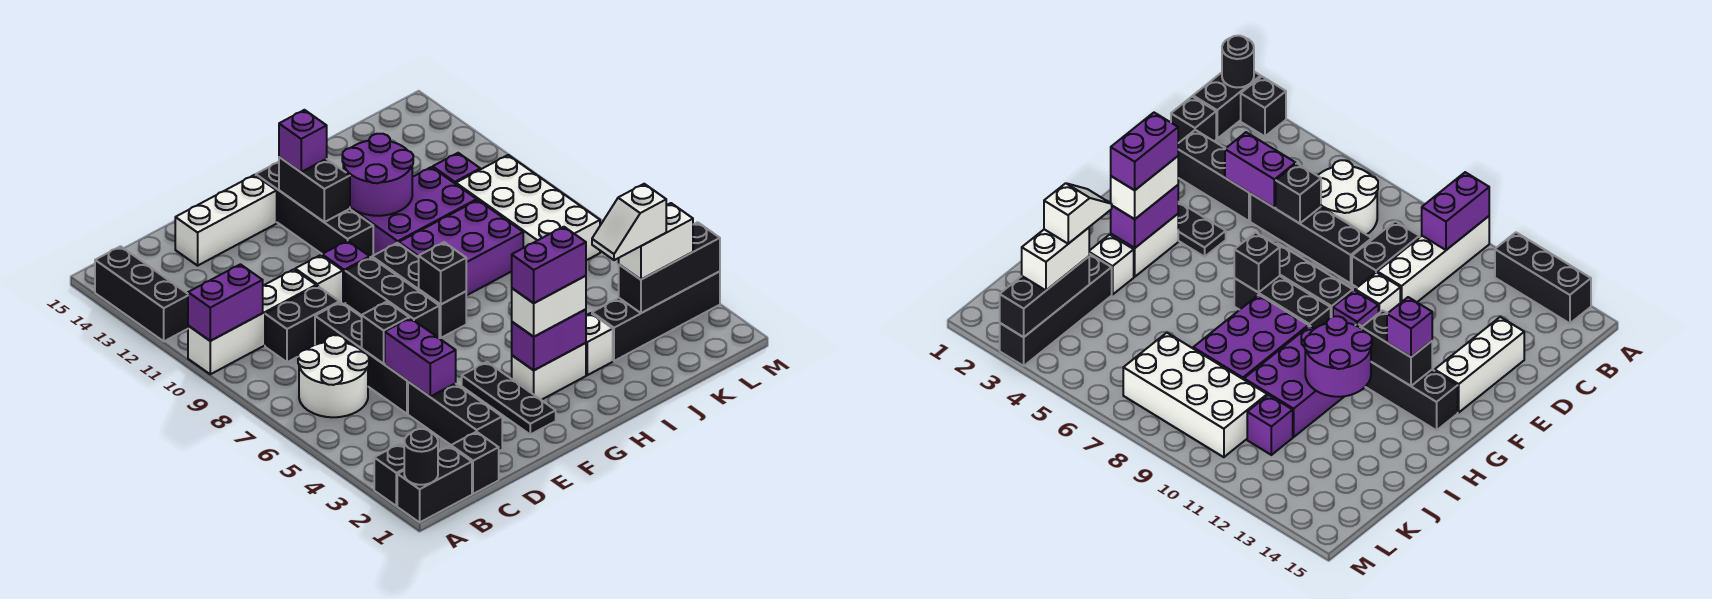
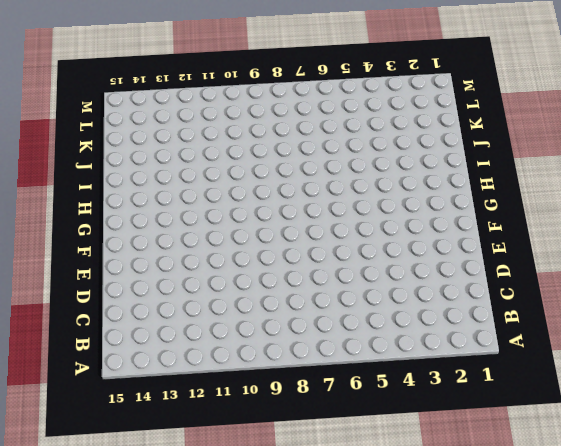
none -> black 1x2 brick [397,446,472,522]
none -> black 1x1 brick [374,444,404,506]
none -> white 1x4 brick [188,269,316,374]
none -> black 1x3 brick [95,246,188,341]

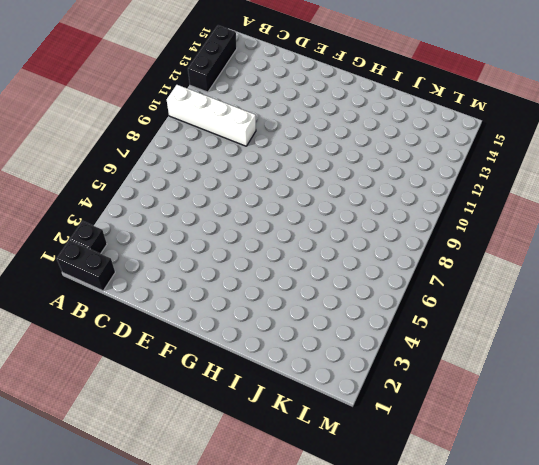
none -> white 2x2 round brick [298,335,369,417]
none -> black 1x1 brick [451,432,499,494]
none -> black 1x2 brick [265,286,339,362]
none -> black 1x3 brick [408,382,502,451]

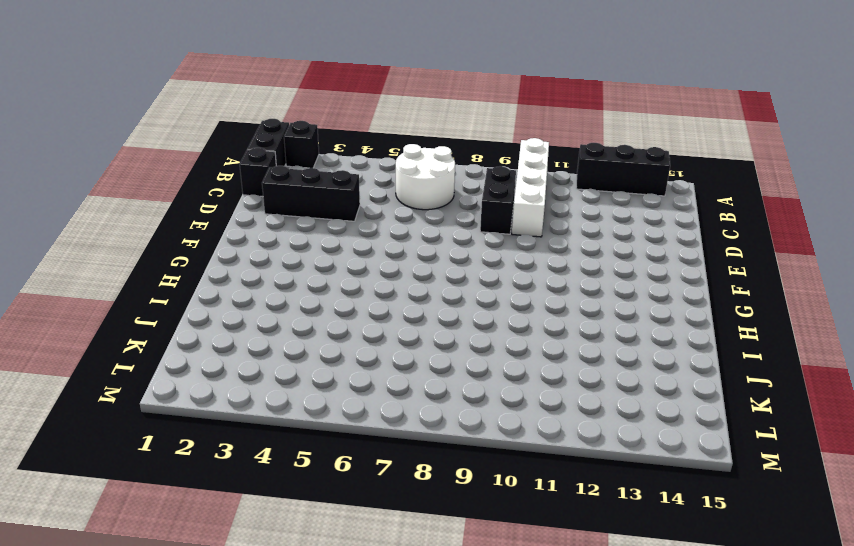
none -> black 1x4 brick [315,302,408,414]
none -> white 1x3 brick [175,175,277,266]
none -> white 1x1 brick [295,255,343,304]
none -> black 1x3 plate [462,362,556,434]

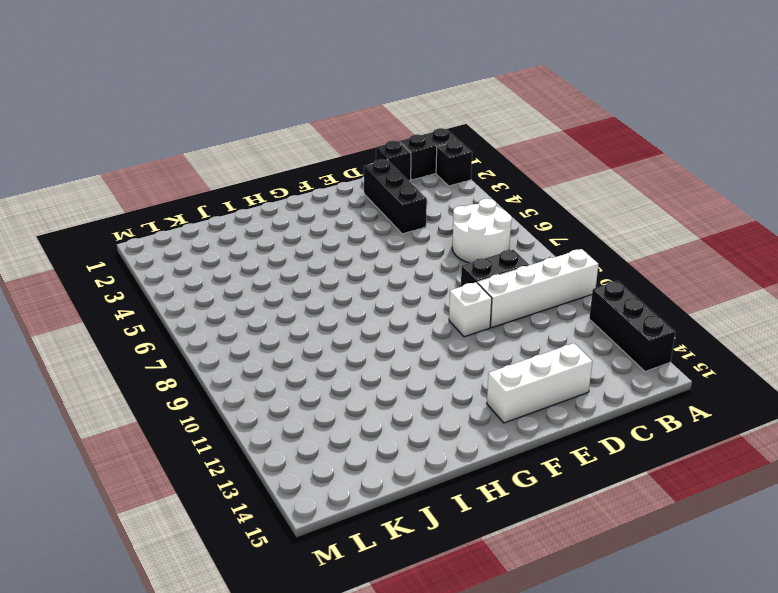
none -> black 1x4 brick [315,302,408,414]
none -> black 1x3 plate [462,362,556,434]
none -> black 1x3 brick [345,257,439,338]
none -> purple 1x1 brick [322,241,370,303]

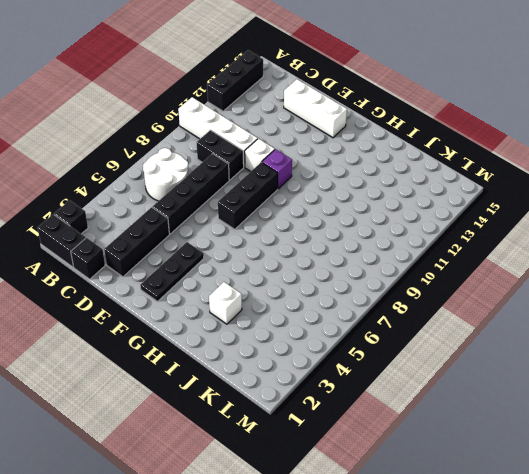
none -> white 1x2 brick [512,343,586,400]
none -> black 1x3 brick [372,243,466,338]
none -> black 1x4 brick [256,162,373,258]
none -> purple 2x3 brick [399,200,523,296]

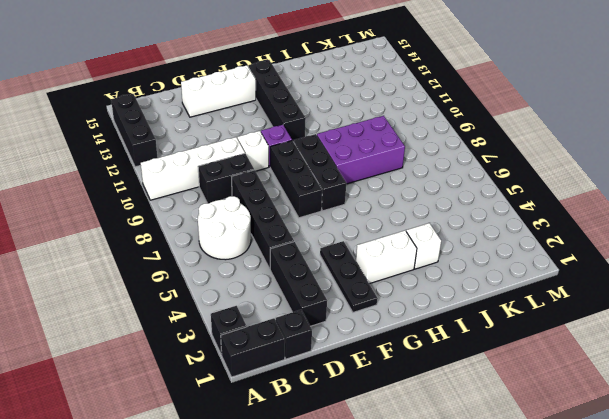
none -> purple 2x3 brick [352,167,477,255]
none -> black 1x4 brick [592,271,720,361]
none -> white 2x4 brick [456,155,600,260]
none -> purple 1x1 brick [433,153,480,184]

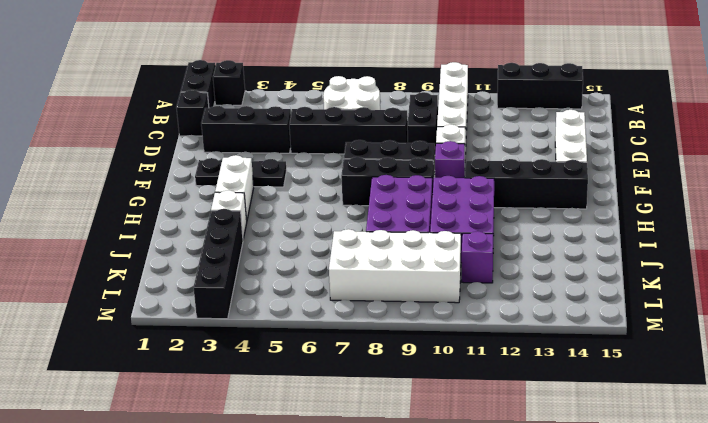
none -> black 1x1 round brick [404,429,438,485]
none -> purple 1x2 brick [188,264,263,341]
none -> purple 1x2 brick [385,318,456,397]
none -> black 1x1 brick [362,302,409,364]

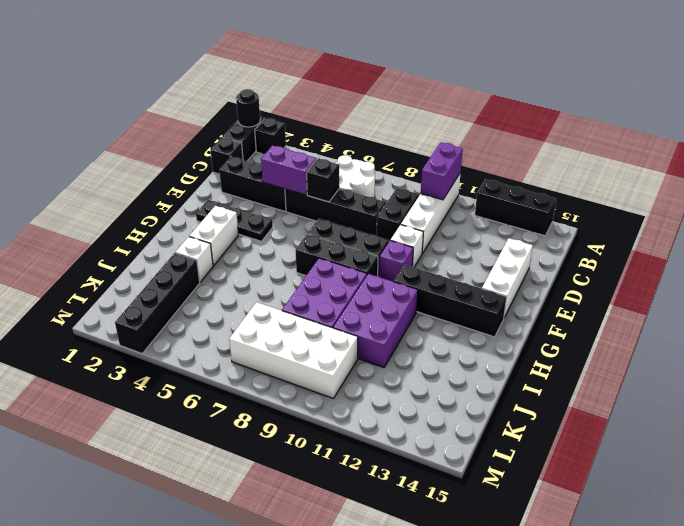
none -> purple 1x1 brick [433,153,480,184]
none -> purple 1x2 brick [512,309,586,370]
none -> black 1x1 brick [419,242,466,304]
none -> black 1x2 brick [279,157,350,222]

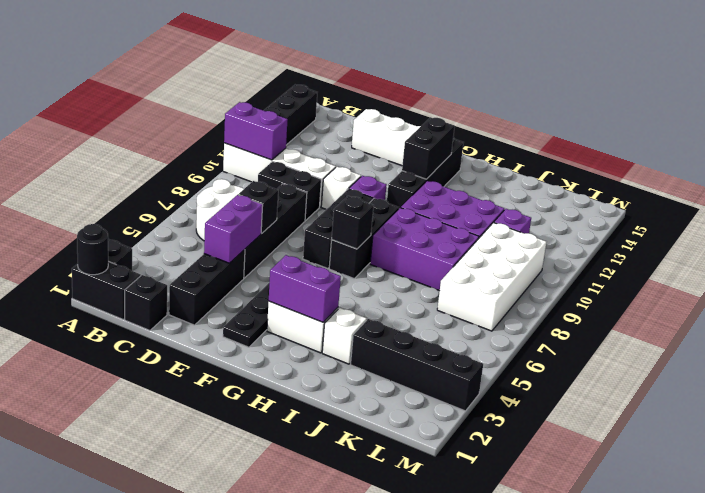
none -> purple 2x2 round brick [342,134,413,216]
none -> black 1x3 brick [619,222,720,313]
none -> white 1x2 brick [512,276,586,337]
none -> purple 1x1 brick [279,110,327,172]

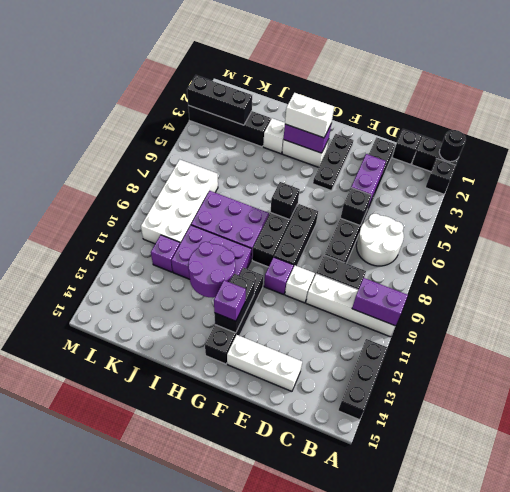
none -> white 1x2 brick [618,203,693,280]
none -> purple 1x2 brick [512,227,586,303]
none -> white 1x2 slope [592,184,666,260]

